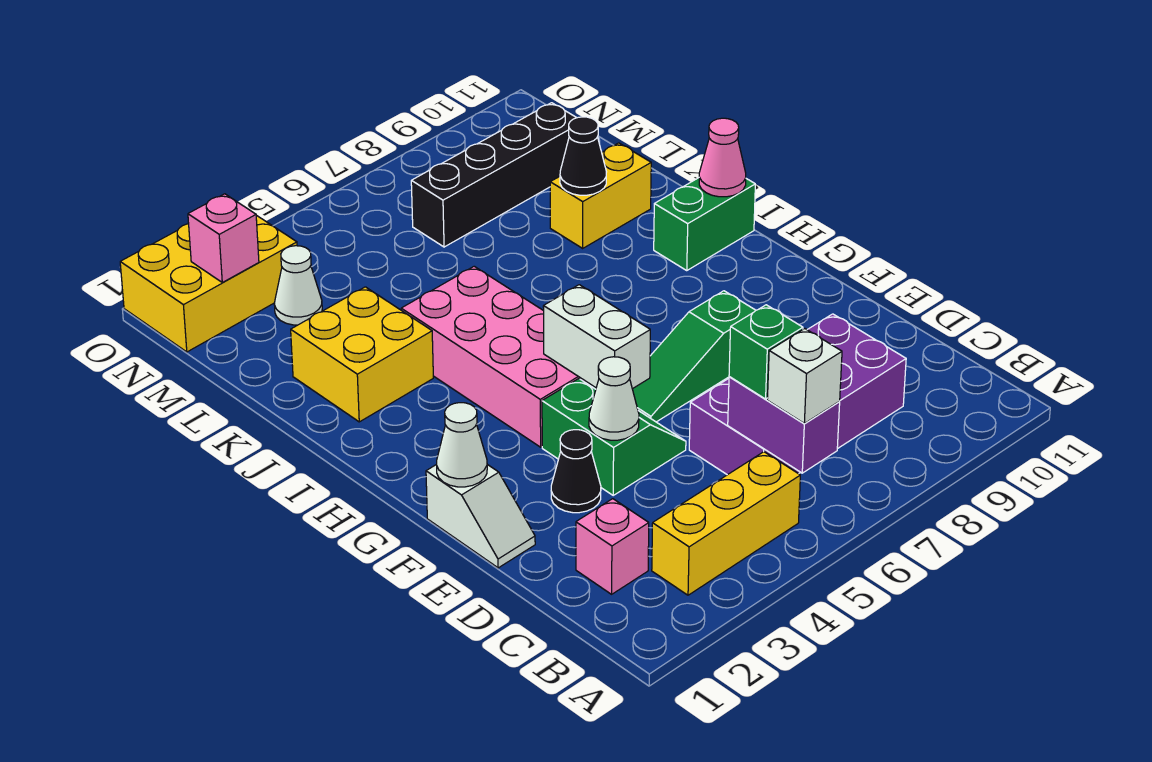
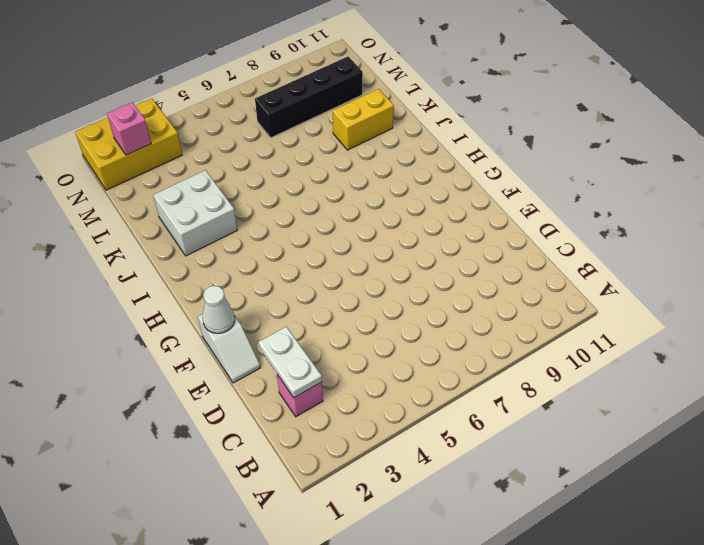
white 1x2 plate [259,327,322,398] -> none
white 2x2 brick [153,170,237,256] -> yellow 2x2 brick [291,287,433,422]
none -> yellow 1x3 brick [652,452,800,595]
none -> purple 2x4 brick [689,314,906,475]
none -> black 1x1 cone [551,430,601,513]

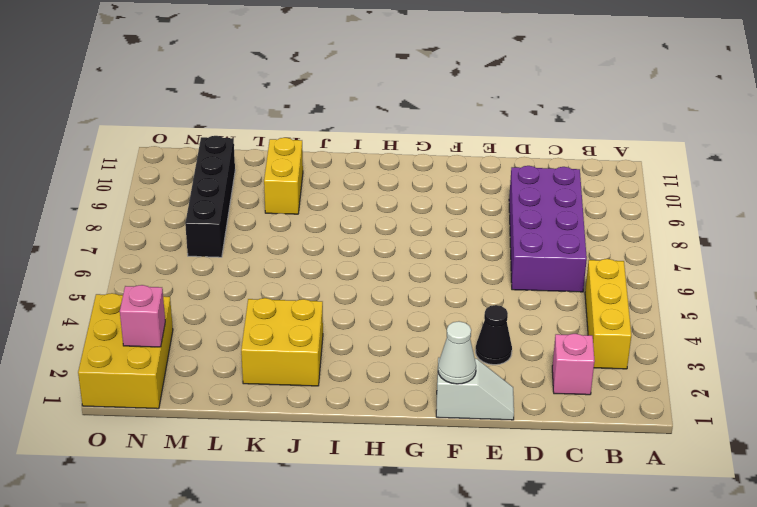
none -> green 2x2 slope [542,379,686,495]
none -> green 1x3 slope [633,291,756,422]
none -> pink 2x4 brick [401,266,586,447]

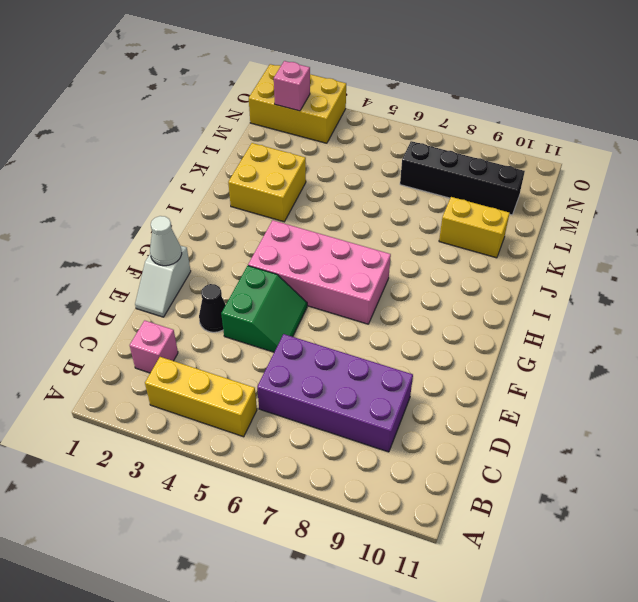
pink 2x4 brick [248,220,391,324] -> pink 2x4 brick turned to [401,266,586,447]
none -> green 1x3 slope [633,291,756,422]
none -> green 1x2 brick [654,178,755,270]
none -> white 1x1 cone [274,246,322,325]

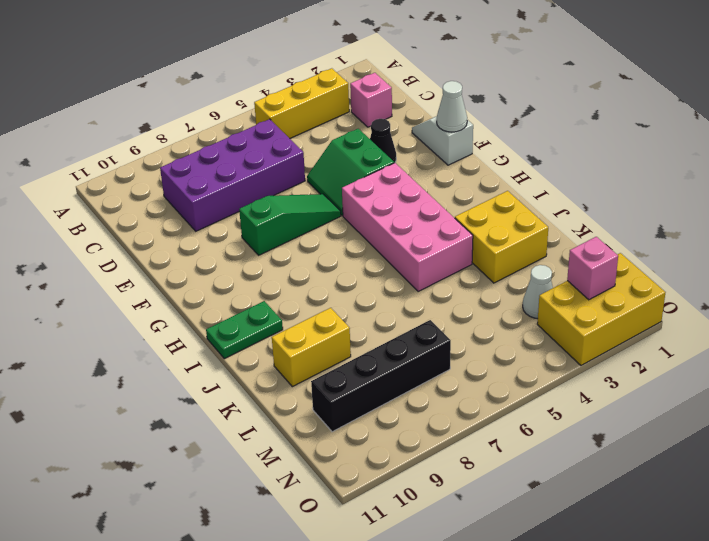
green 1x2 plate [206,301,283,359] -> green 1x2 brick [654,178,755,270]
none -> purple 1x2 brick [728,377,840,473]
none -> white 1x1 cone [589,357,639,440]
none -> white 1x2 brick [543,285,650,389]

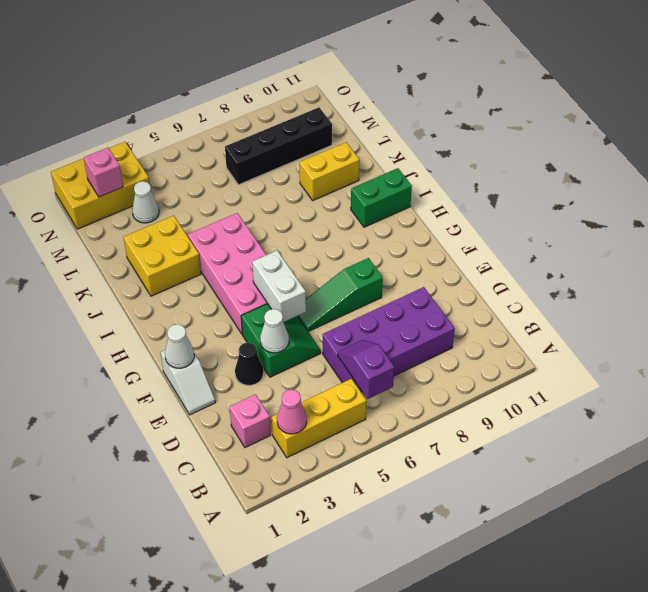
pink 1x1 cone [277,389,307,434] -> pink 1x1 cone moved to [699,118,746,197]
purple 1x2 slope [338,340,394,399] -> purple 1x2 brick [728,377,840,473]
none -> black 1x1 cone [560,117,606,195]
none -> white 1x1 brick [767,329,842,423]
none -> green 1x1 brick [729,305,803,399]

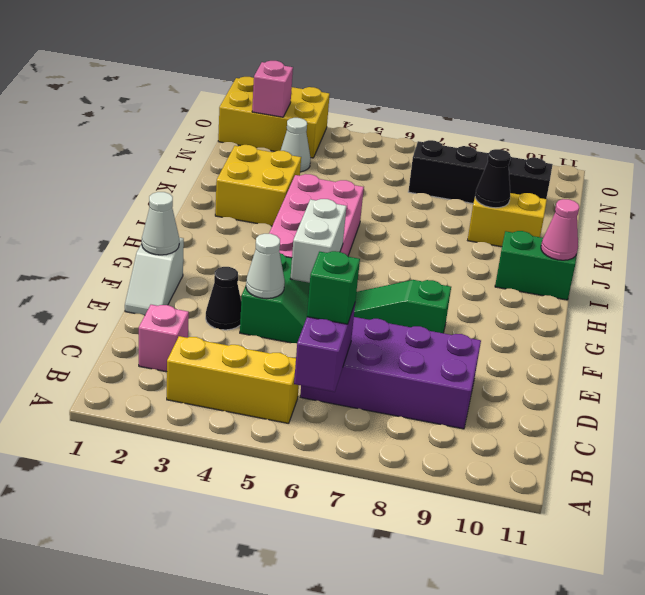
none -> white 1x1 brick [767,329,842,423]

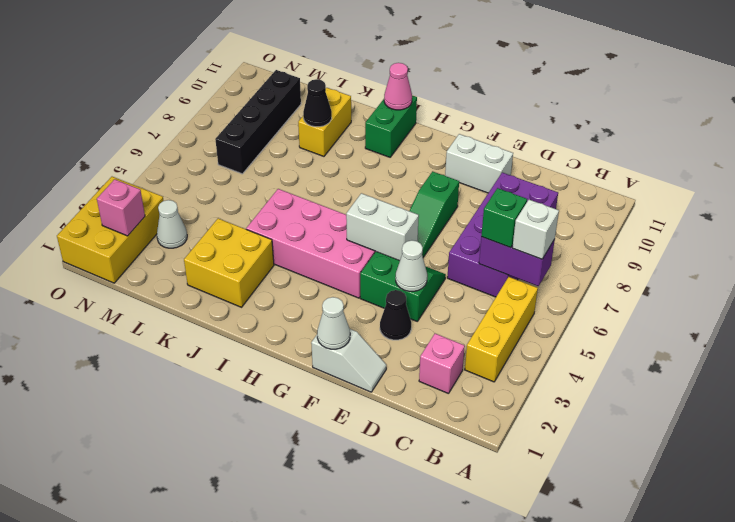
white 1x2 brick [445,134,513,193] -> none

